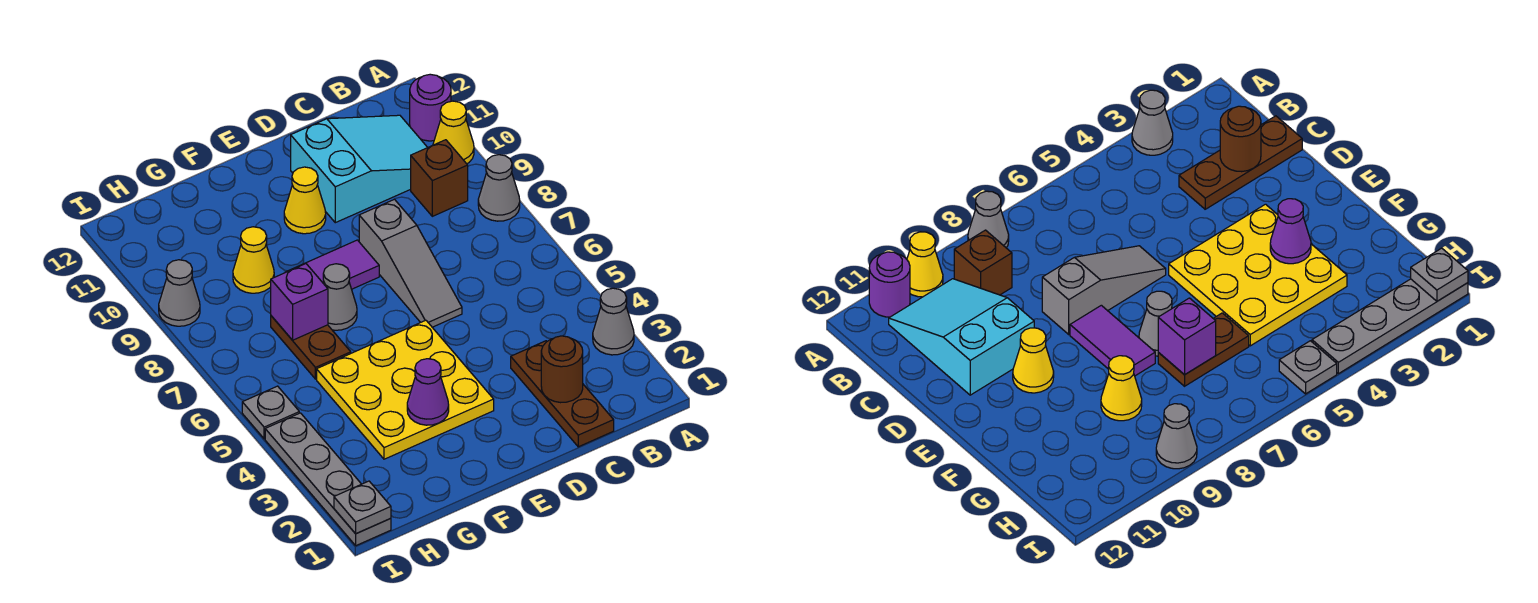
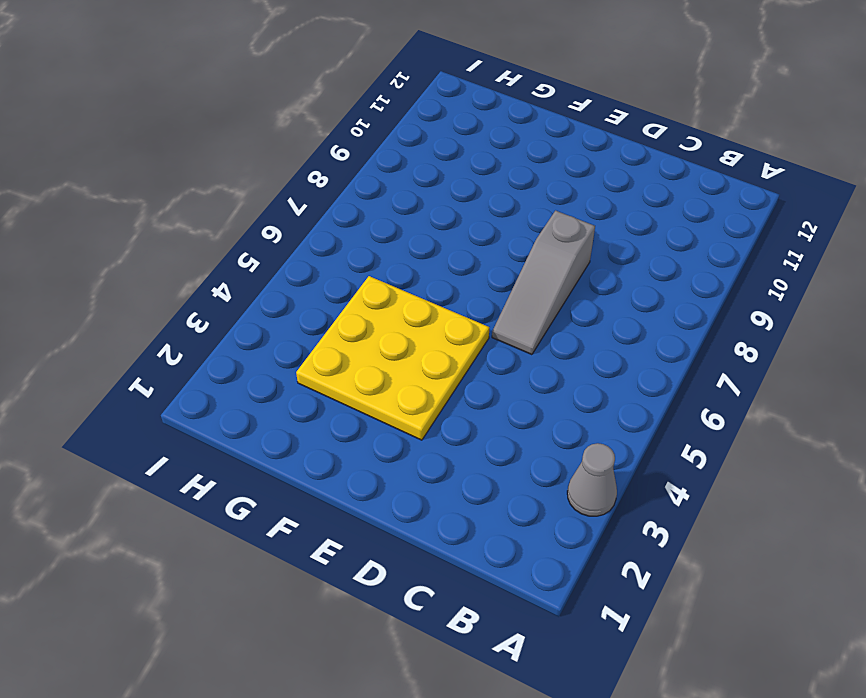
none -> grey 1x1 cone [478,155,520,221]
none -> yellow 1x1 cone [433,101,474,164]
none -> purple 1x1 round brick [410,74,451,141]

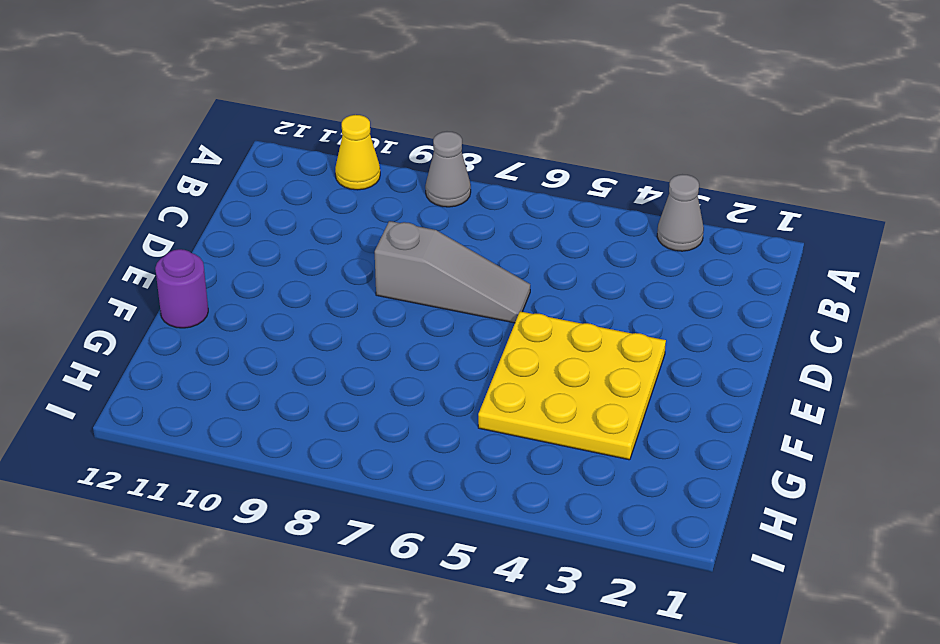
purple 1x1 round brick [155,249,208,328] -> purple 1x1 round brick moved to [410,74,451,141]
none -> brown 1x1 brick [411,140,468,216]
none -> cyan 2x3 slope [291,115,428,223]
none -> brown 1x3 plate [511,341,614,447]

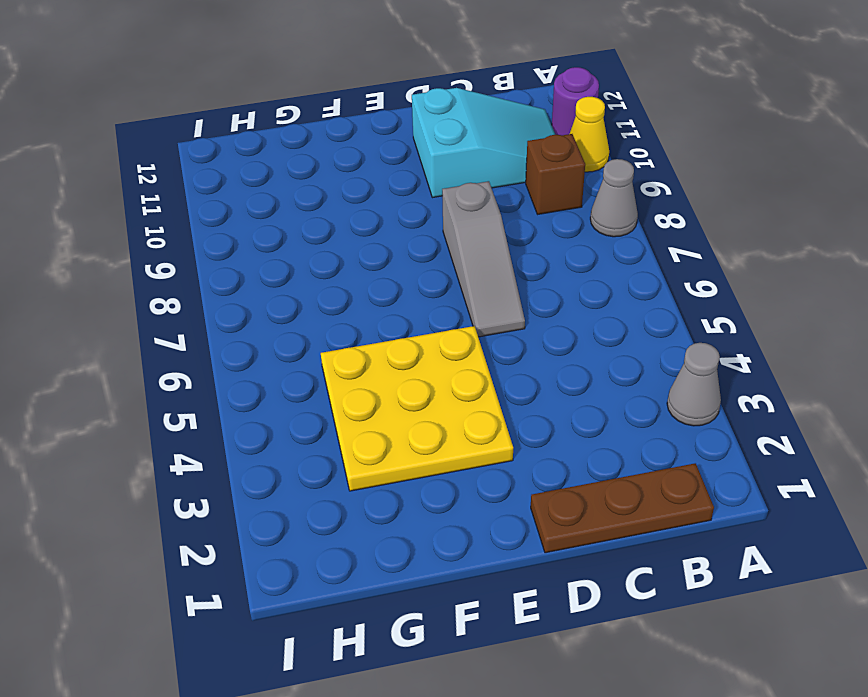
brown 1x3 plate [531,463,714,553] -> brown 1x3 plate turned to [511,341,614,447]
none -> purple 1x2 tile [285,240,379,289]
none -> yellow 1x1 cone [284,167,326,234]
none -> grey 1x1 cone [323,264,357,330]

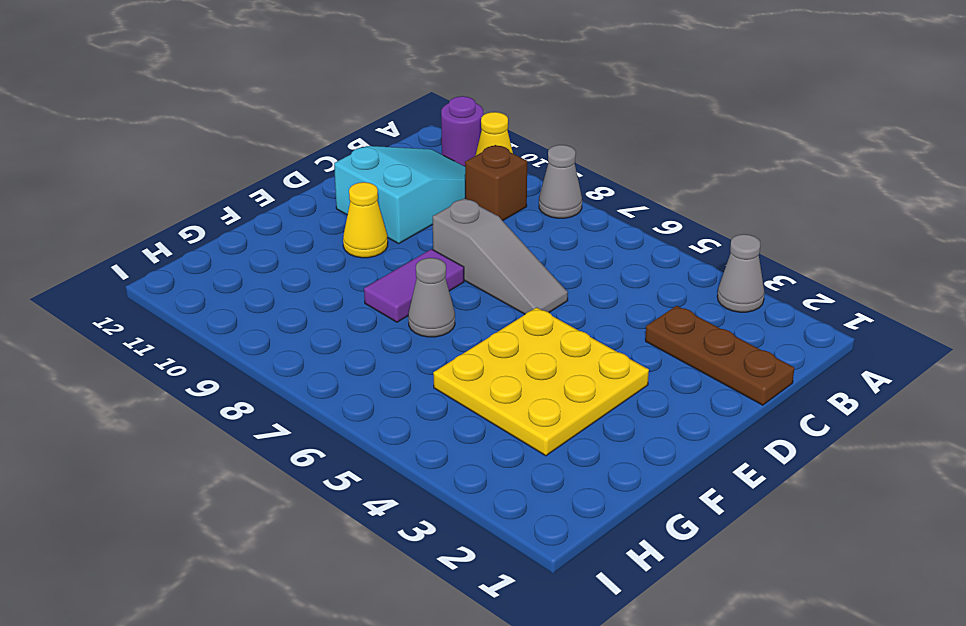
none -> brown 1x2 plate [271,316,351,379]
none -> yellow 1x1 cone [233,227,274,293]
none -> grey 1x4 plate [265,413,391,546]

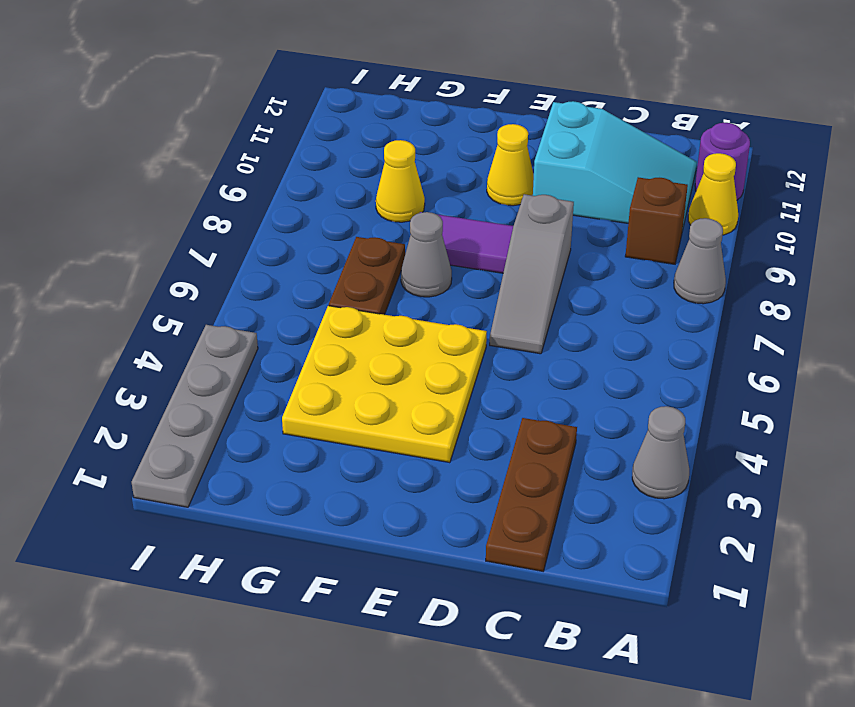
none -> grey 1x1 plate [242,386,299,439]
none -> grey 1x1 cone [159,260,200,326]
none -> brown 1x1 round brick [541,336,583,403]

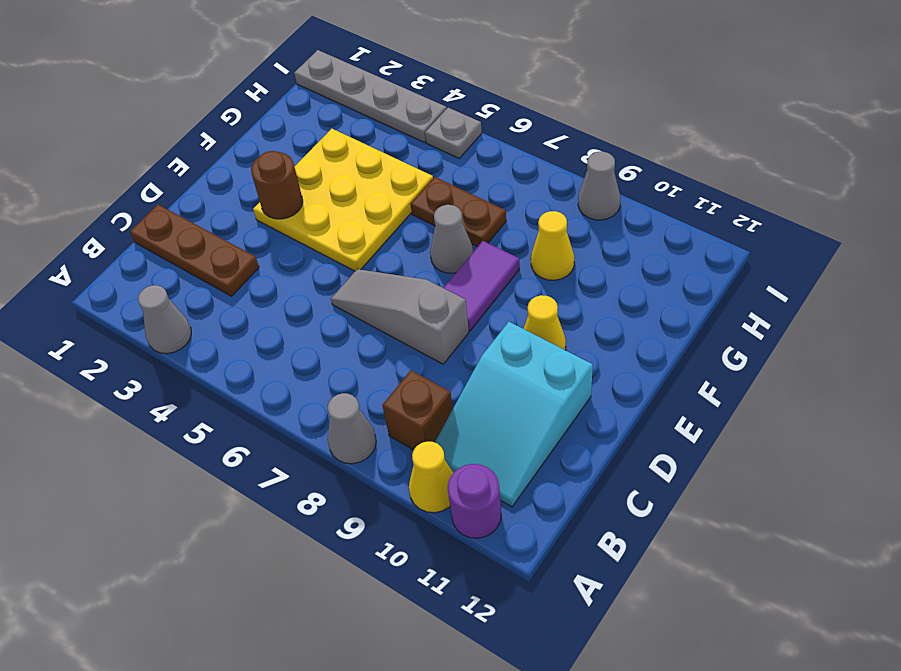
brown 1x1 round brick [251,151,303,219] -> brown 1x1 round brick moved to [541,336,583,403]
none -> purple 1x1 cone [407,359,449,425]
none -> purple 1x1 brick [271,264,328,340]
none -> grey 1x1 plate [334,481,391,534]

